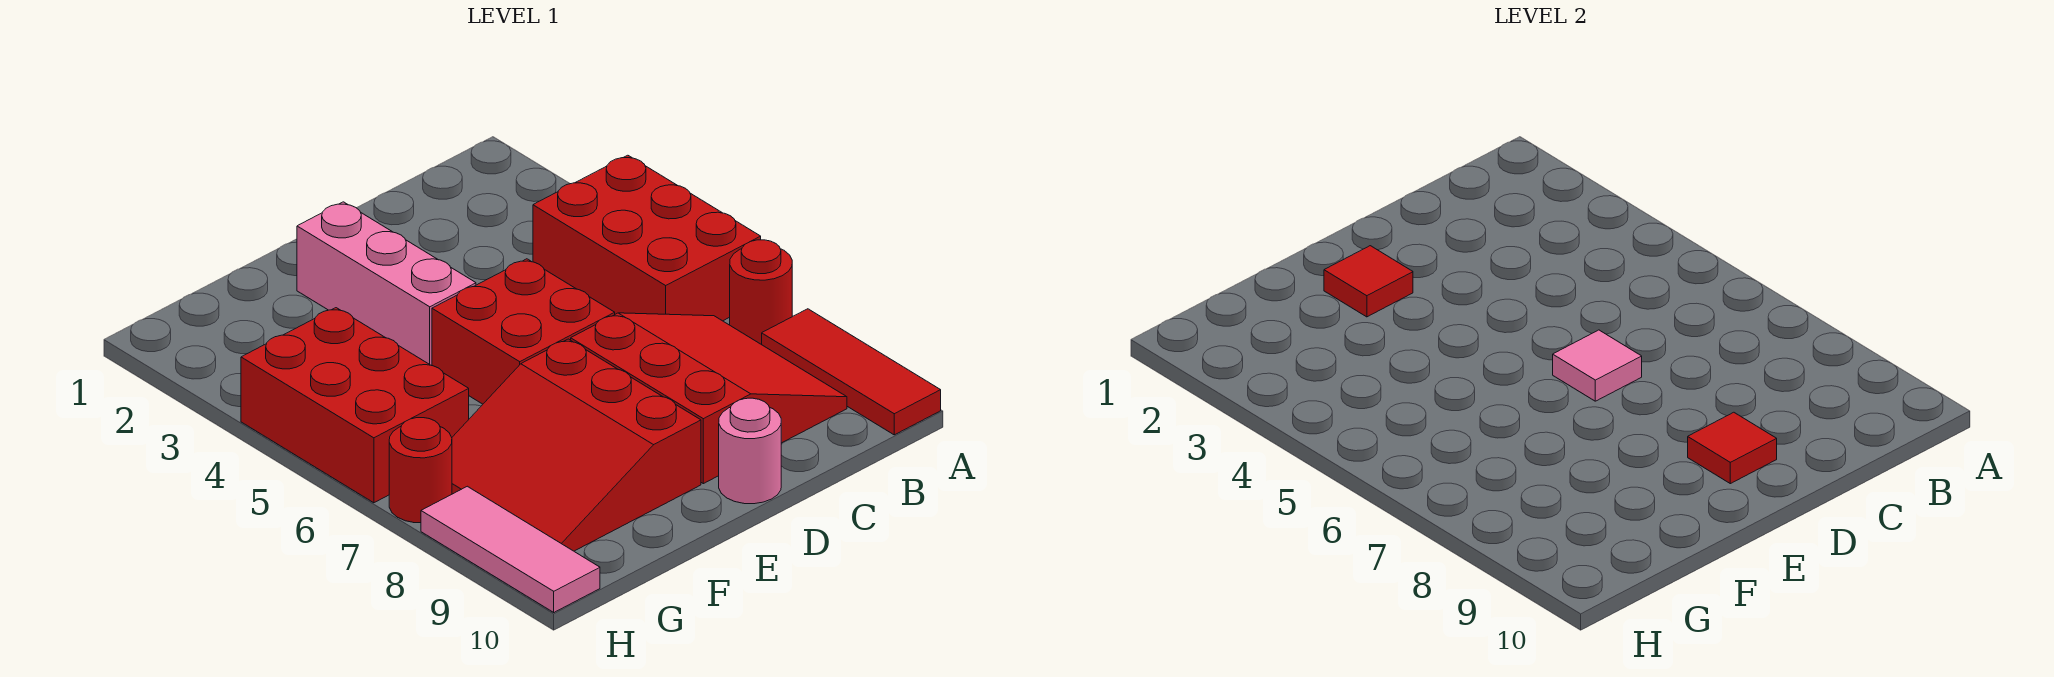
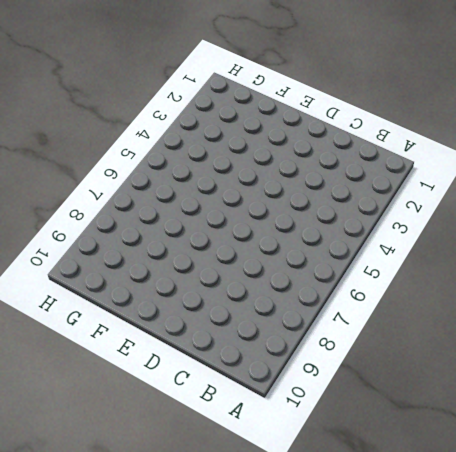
none -> red 2x3 brick [533,155,761,321]
none -> red 1x1 round brick [730,240,792,345]
none -> red 1x3 tile [762,309,941,435]

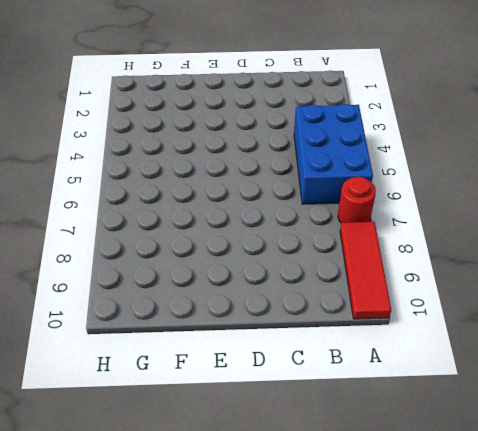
blue 2x3 brick [294,104,373,204] -> red 2x3 brick [533,155,761,321]
none -> red 3x3 slope [571,313,847,484]
none -> red 2x2 brick [432,259,615,404]
none -> pink 1x1 round brick [719,398,781,504]

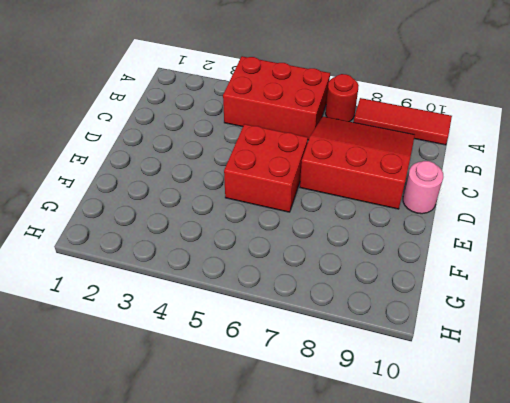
none -> pink 1x3 brick [297,202,476,366]
none -> red 3x3 slope [452,339,701,551]
none -> red 2x3 brick [241,308,469,503]

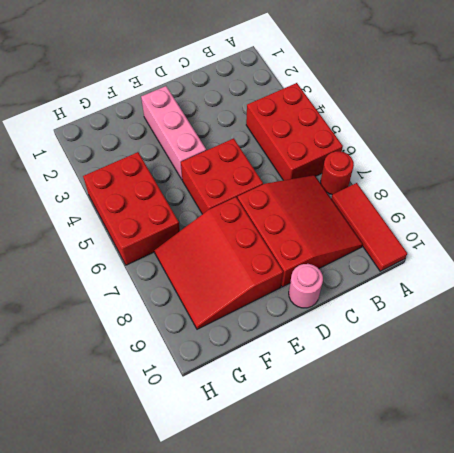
none -> red 1x1 round brick [389,418,452,523]
none -> pink 1x3 tile [421,486,600,612]
none -> pink 1x1 tile [1553,330,1642,401]

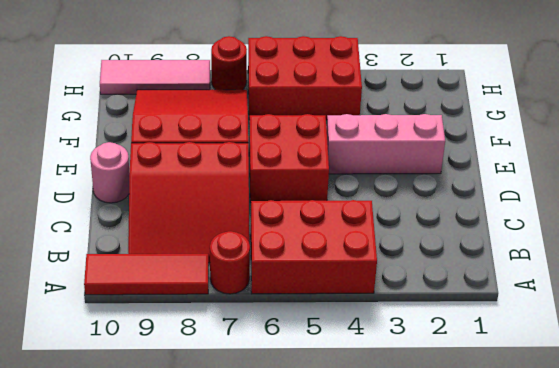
none -> pink 1x1 tile [1553,330,1642,401]
none -> red 1x1 tile [1688,412,1777,484]
none -> red 1x1 tile [1324,246,1413,317]

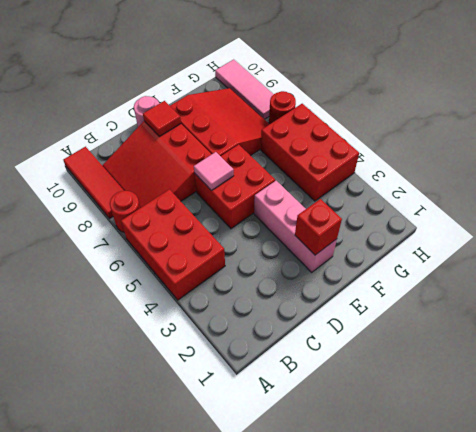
red 1x1 brick [295,199,342,255] -> red 1x1 tile [1324,246,1413,317]

